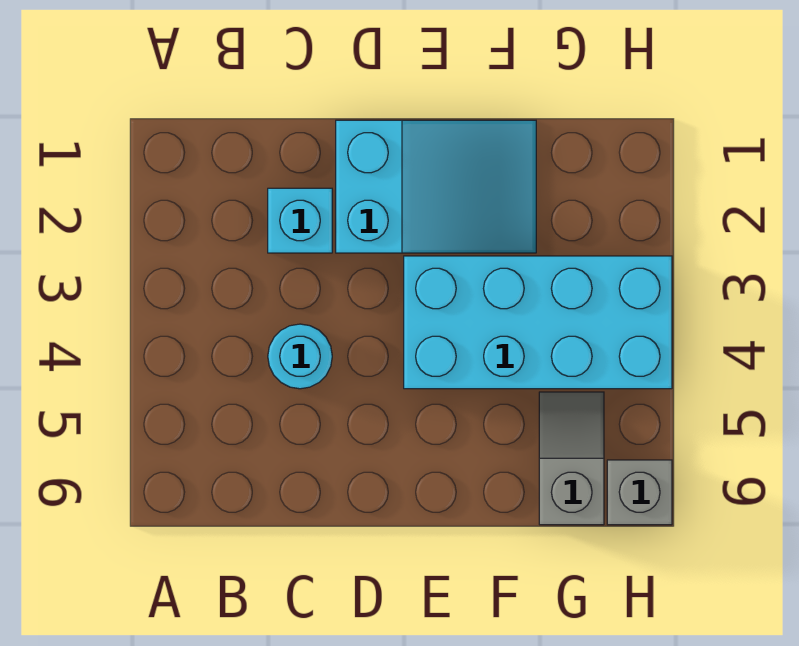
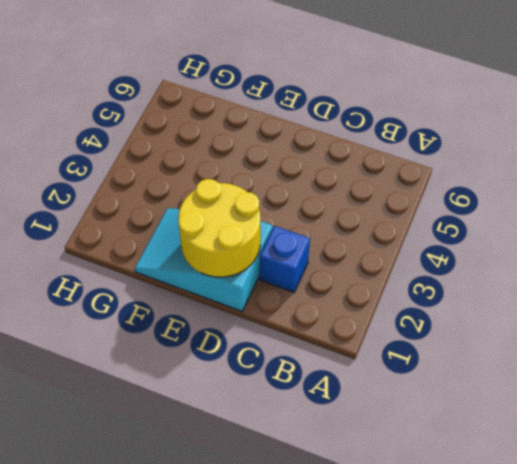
blue 1x1 brick [260,226,310,292] -> cyan 1x1 brick [268,188,332,253]
yellow 2x2 round brick [178,179,260,277] -> none
none -> cyan 1x1 round brick [268,324,332,389]
none -> cyan 2x4 brick [404,256,672,389]

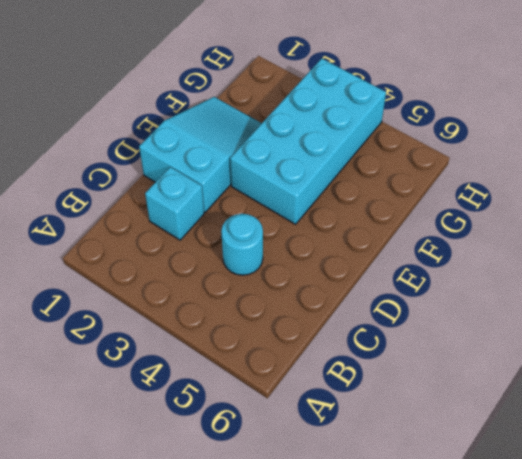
none -> grey 1x2 slope [539,392,604,525]
none -> grey 1x1 brick [607,460,672,525]

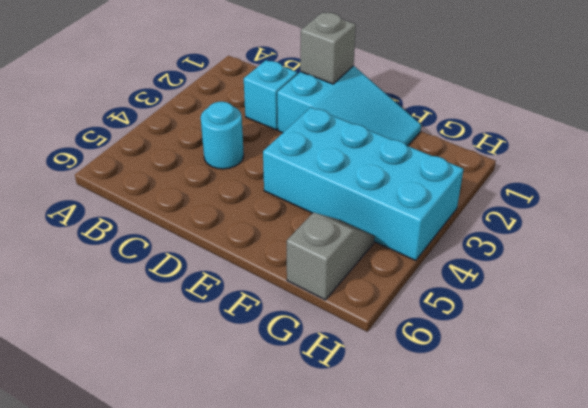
grey 1x1 brick [300,12,356,84] -> grey 1x1 brick moved to [607,460,672,525]

